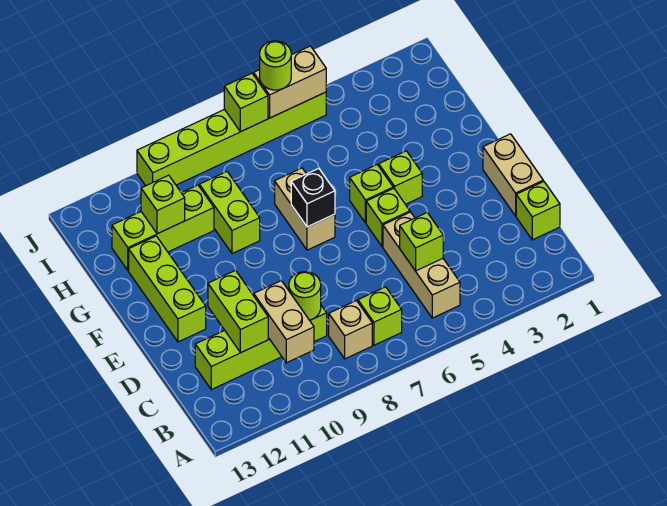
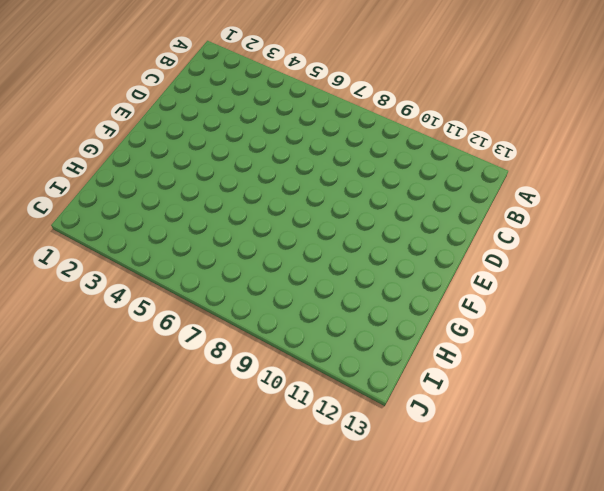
none -> tan 1x3 brick [383,212,460,318]
none -> lime 1x1 brick [358,287,402,345]
none -> tan 1x1 brick [329,301,372,359]

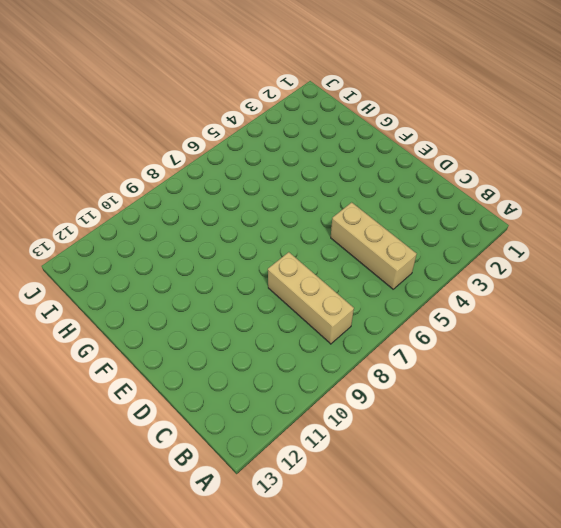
tan 1x3 brick [268,252,354,344] -> tan 1x1 brick [329,301,372,359]
none -> lime 1x1 brick [358,287,402,345]
none -> lime 1x1 brick [516,181,560,240]
none -> lime 1x4 brick [195,306,327,389]

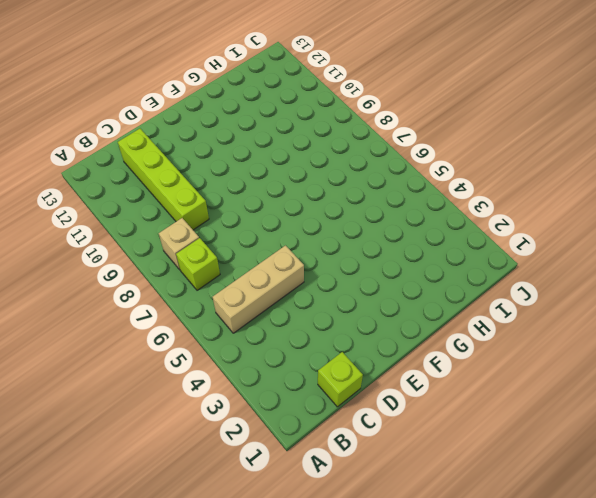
none -> tan 1x2 brick [483,134,543,216]
none -> lime 1x1 brick [366,188,410,247]
none -> lime 1x3 brick [129,236,206,342]

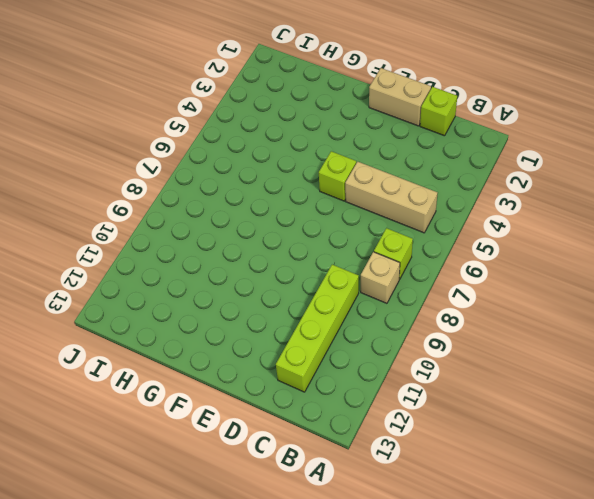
none -> lime 1x3 brick [129,236,206,342]
none -> lime 1x1 brick [379,151,422,204]
none -> lime 1x1 brick [350,165,393,223]

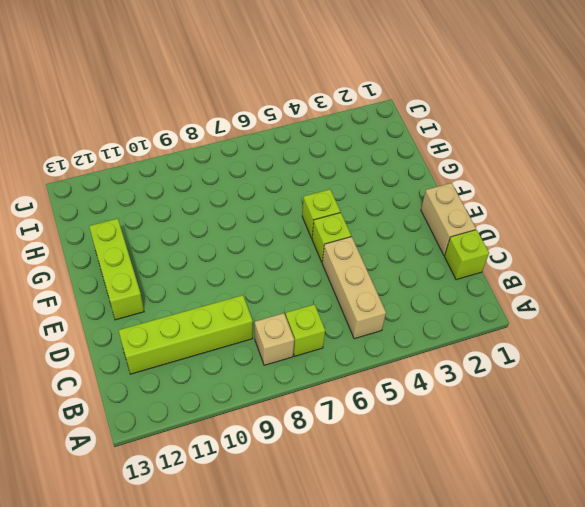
none -> lime 1x1 brick [379,151,422,204]
none -> tan 1x2 brick [275,168,335,250]
none -> lime 1x2 brick [199,172,260,254]

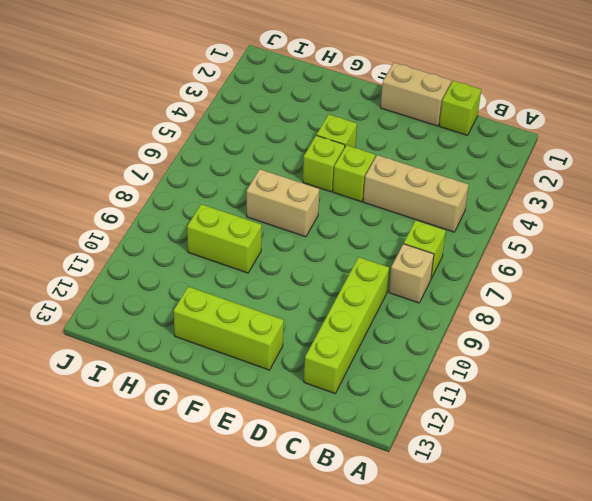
none -> lime 1x3 brick [112,185,214,270]
none -> lime 1x6 brick [137,92,326,186]
none -> tan 1x2 brick [254,281,314,363]

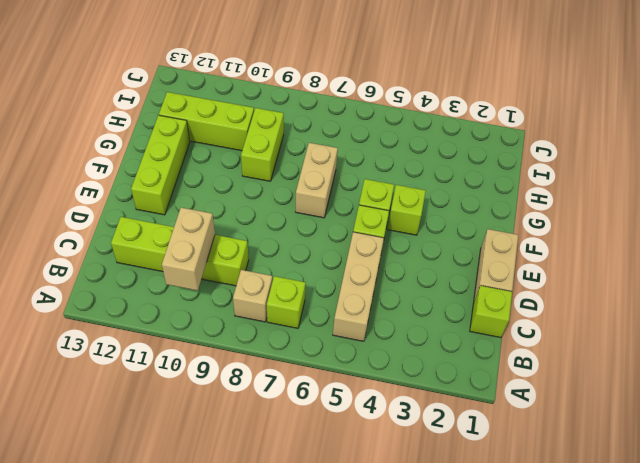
none -> lime 1x6 brick [137,92,326,186]
none -> lime 1x1 brick [400,213,443,271]
none -> lime 1x1 round brick [289,272,321,320]

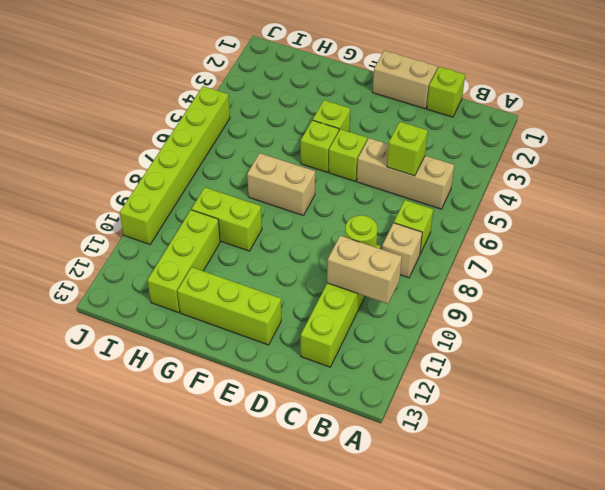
none -> lime 1x2 brick [208,270,268,353]
none -> black 1x1 brick [291,168,335,227]
none -> lime 1x1 brick [141,175,185,234]

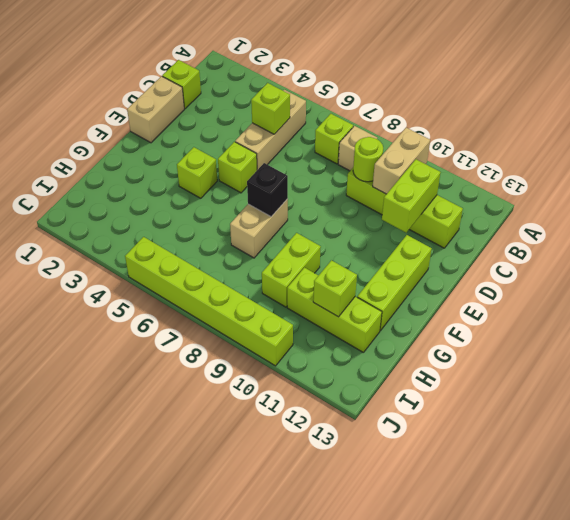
none -> lime 1x1 brick [350,165,393,223]
none -> tan 1x2 brick [254,46,326,118]
none -> lime 1x1 brick [224,73,268,132]

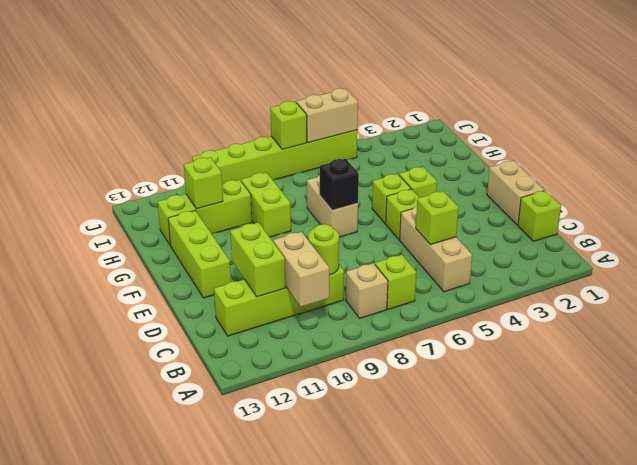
none -> lime 1x1 round brick [260,41,291,90]

